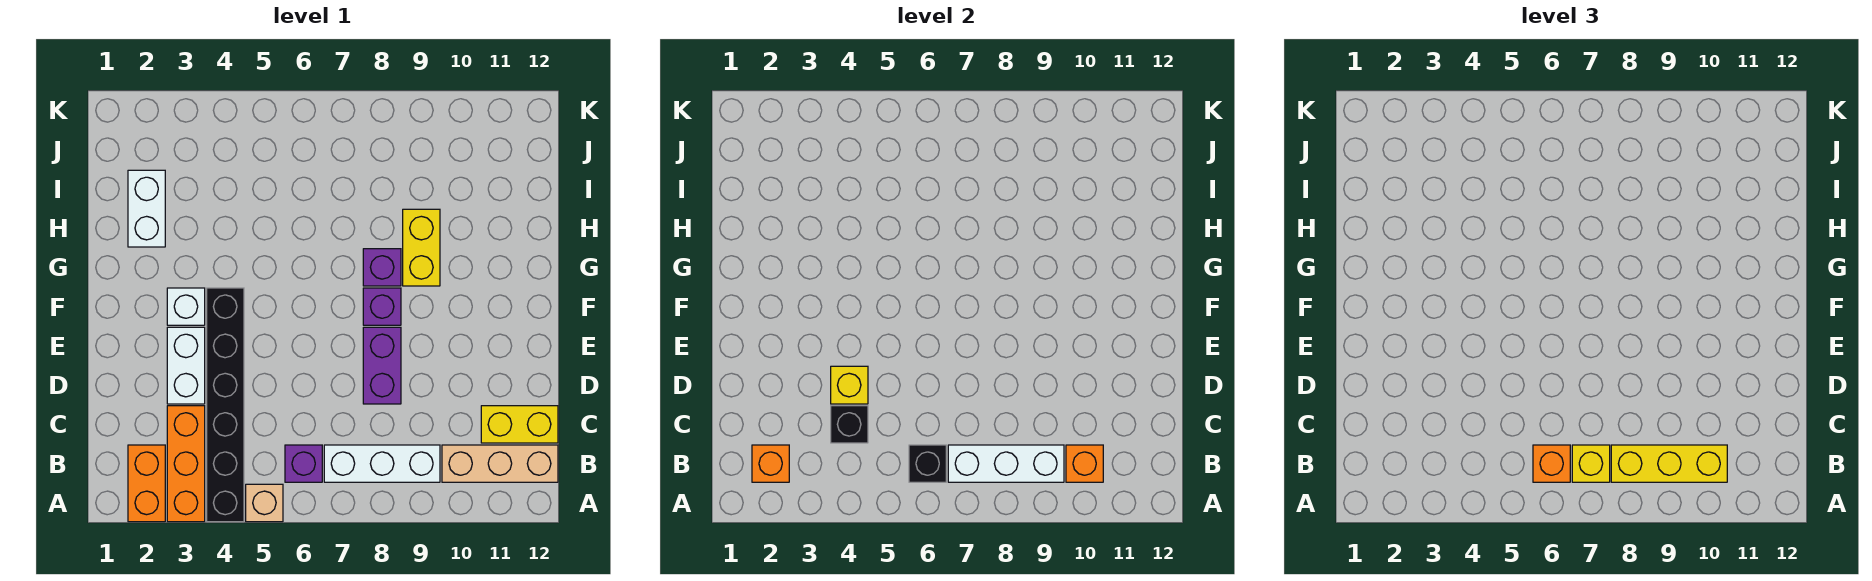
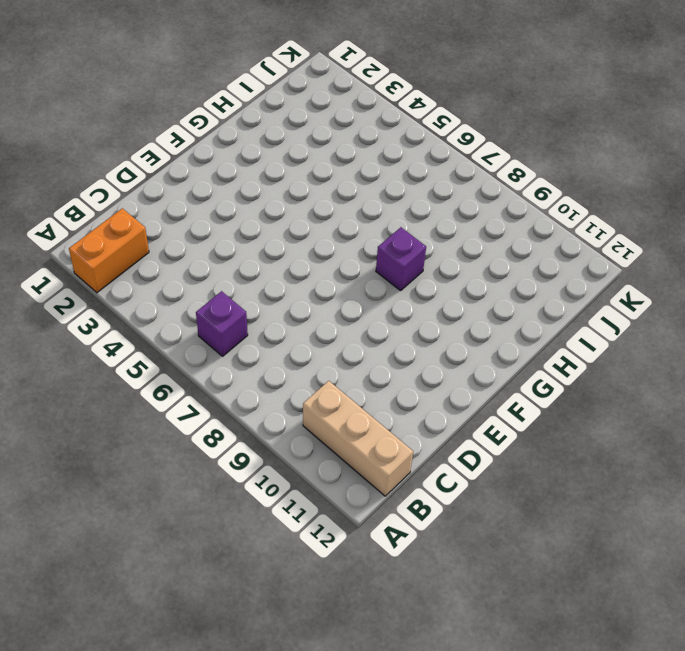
none -> orange 1x3 brick [167,406,205,522]
none -> black 1x6 brick [207,288,244,522]
none -> tan 1x1 brick [246,484,283,522]

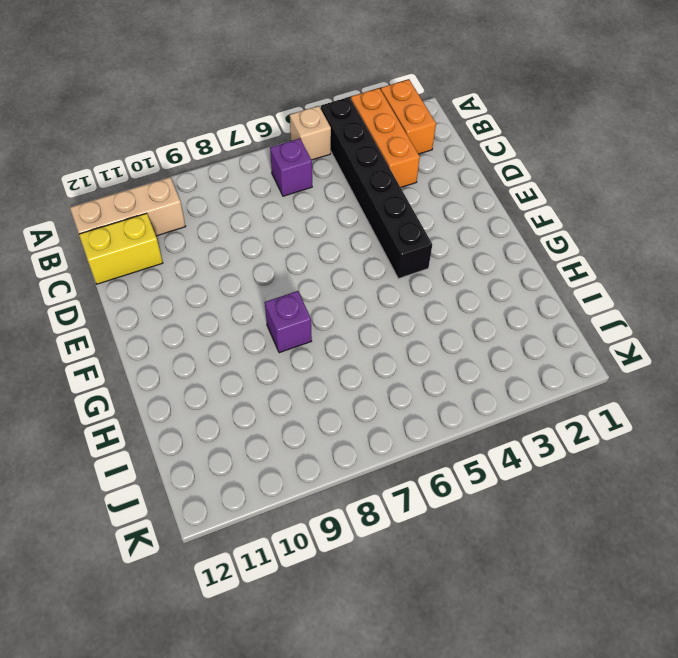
none -> white 1x3 brick [324,445,440,482]
none -> white 1x2 brick [167,327,205,404]
none -> purple 1x2 brick [363,327,401,404]

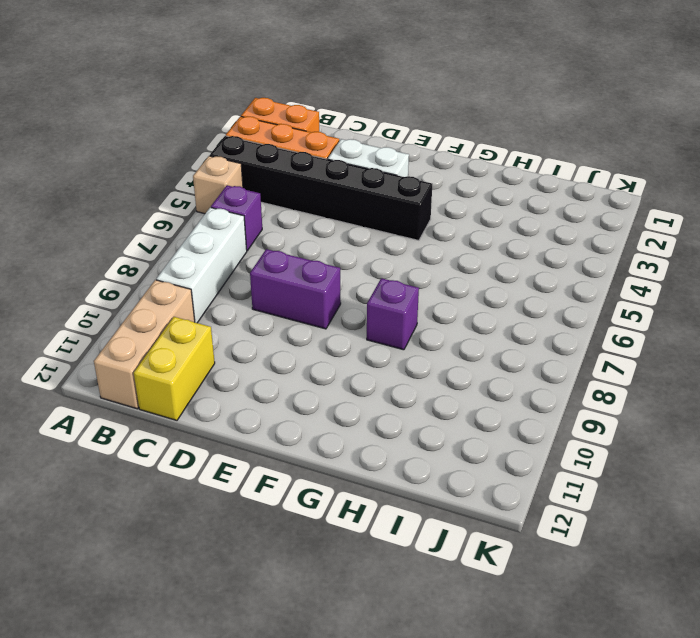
none -> white 1x1 brick [167,288,205,325]
none -> purple 1x1 brick [363,288,401,325]
none -> yellow 1x2 brick [403,209,440,286]

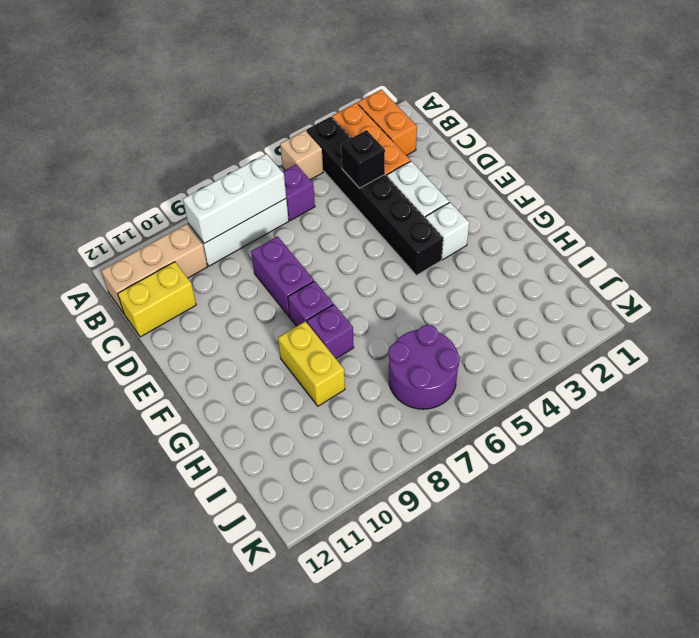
purple 2x2 round brick [389,325,460,409] -> none
none -> white 1x2 brick [128,170,165,247]
none -> orange 1x1 brick [752,445,789,482]
none -> black 1x1 brick [909,445,946,482]

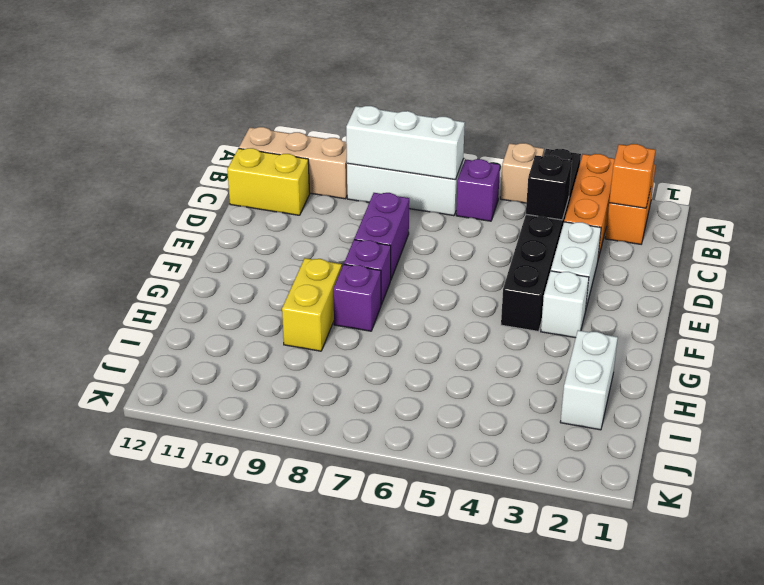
none -> black 1x1 brick [909,445,946,482]
none -> orange 1x1 brick [1066,445,1103,482]
none -> yellow 1x1 brick [831,366,868,404]

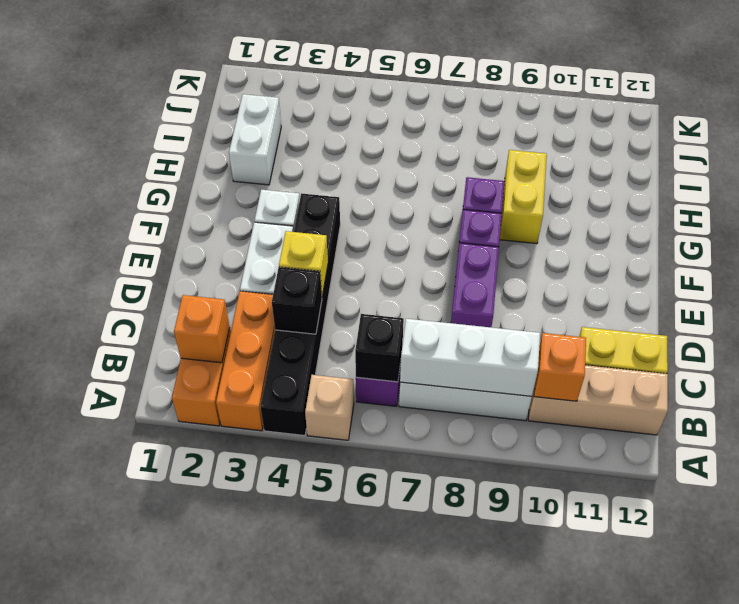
none -> orange 1x1 brick [1533,445,1570,482]
none -> yellow 1x1 brick [1572,445,1610,482]
none -> yellow 1x3 brick [1611,445,1727,482]

